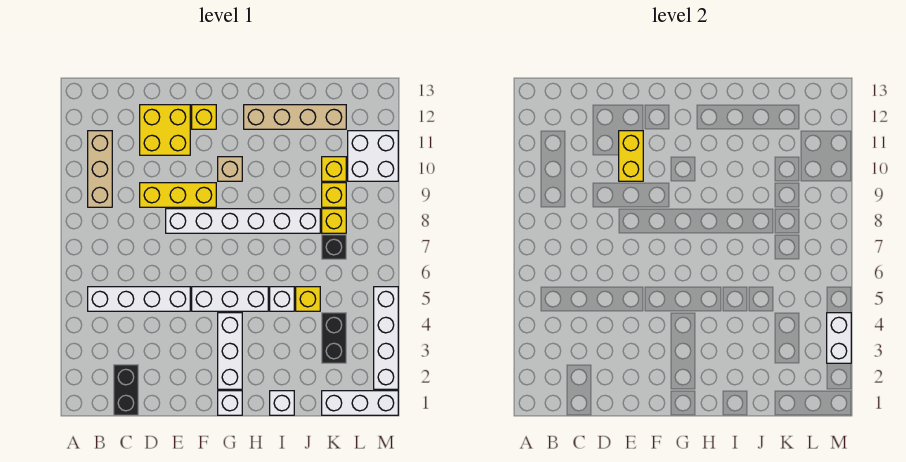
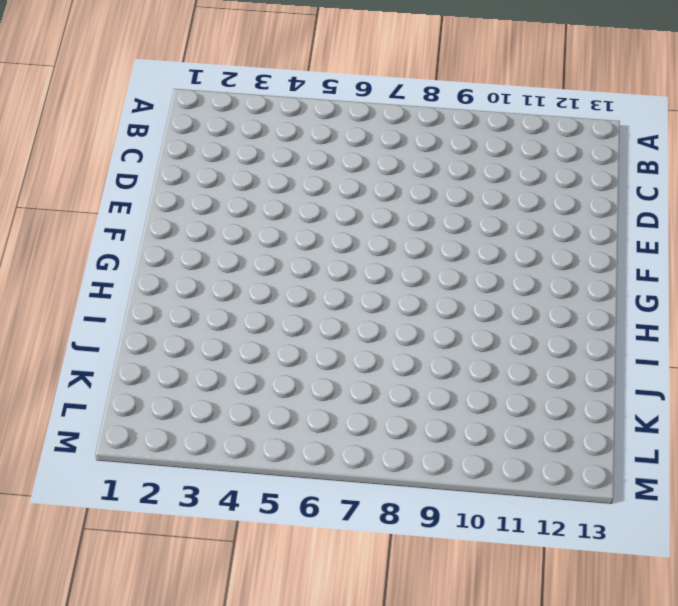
none -> white 1x4 brick [88,287,190,311]
none -> tan 1x3 brick [88,131,112,207]
none -> black 1x2 brick [114,365,138,415]

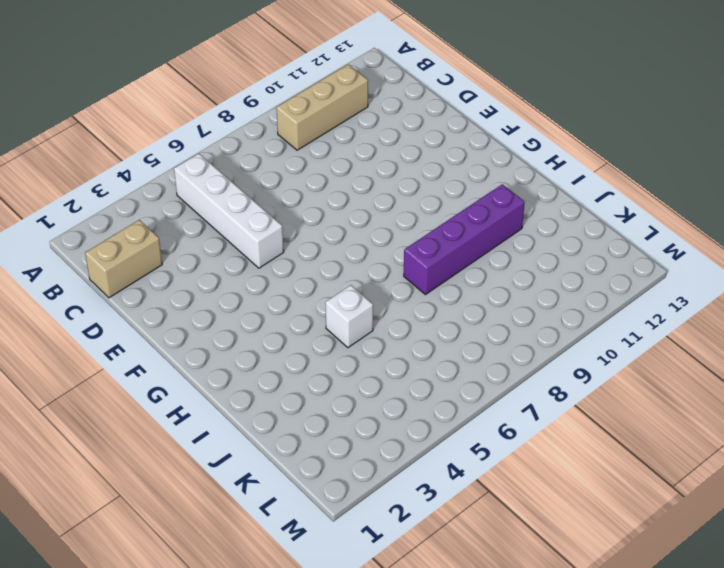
tan 1x2 brick [85,220,162,298] -> black 1x2 brick [114,365,138,415]
purple 1x4 brick [404,184,525,295] -> white 1x6 brick [166,209,320,233]
none -> yellow 1x3 brick [140,183,216,207]
none -> yellow 2x2 brick [140,105,190,155]
none -> white 1x3 brick [192,287,268,311]

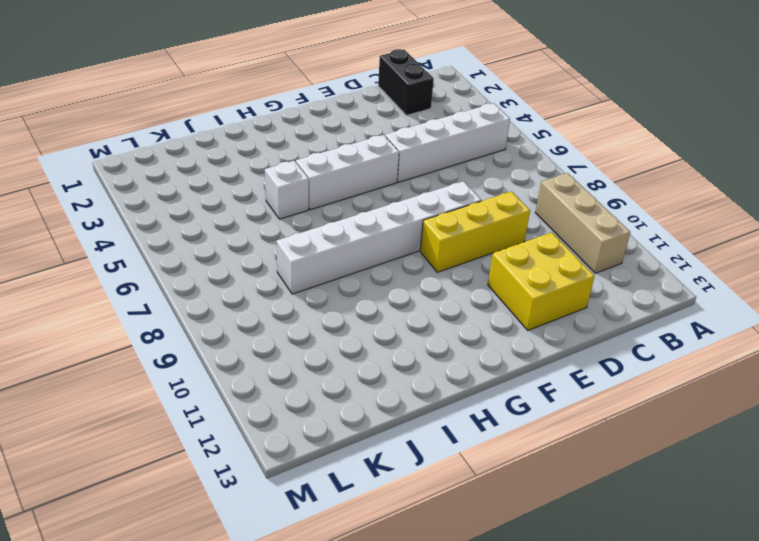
none -> yellow 1x1 brick [192,105,216,129]
none -> white 1x1 brick [218,391,242,415]
none -> white 1x3 brick [218,313,242,389]

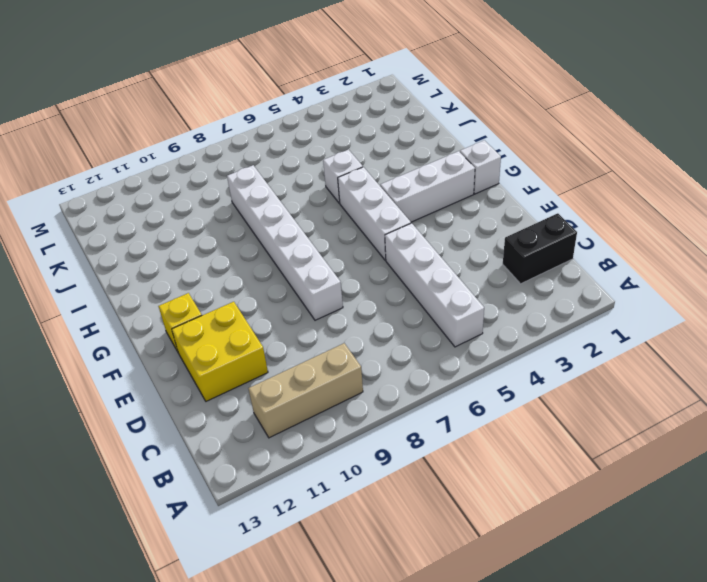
none -> yellow 1x3 brick [140,183,216,207]
none -> tan 1x1 brick [218,157,242,181]
none -> tan 1x4 brick [244,105,346,129]

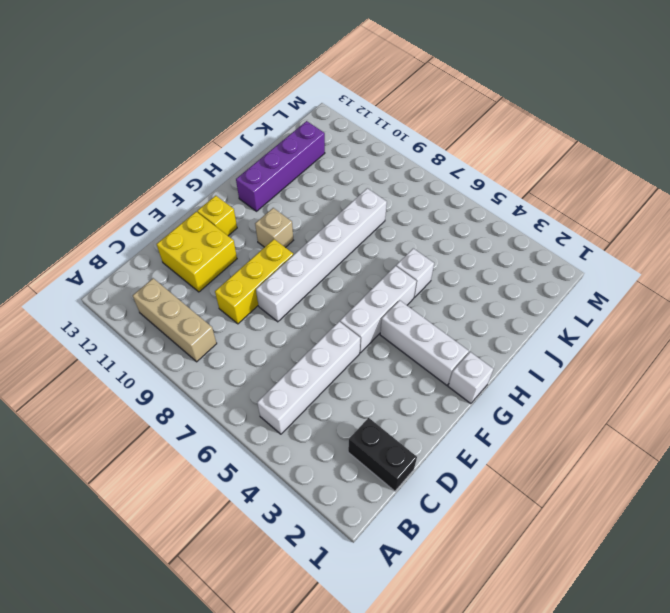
purple 1x4 brick [236,121,325,211] -> tan 1x4 brick [244,105,346,129]
none -> white 1x1 brick [270,391,294,415]
none -> yellow 1x1 brick [296,287,320,311]
none -> white 1x3 brick [322,391,398,415]

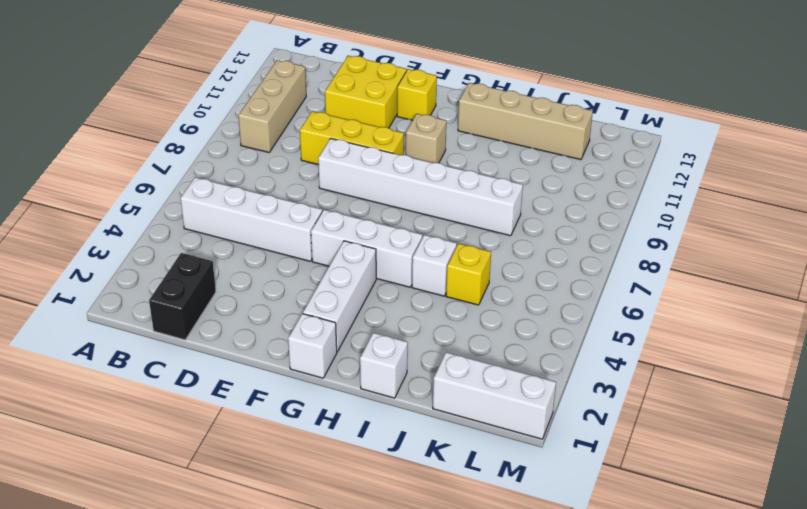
none -> black 1x2 brick [322,313,346,363]
none -> black 1x1 brick [322,235,346,259]
none -> yellow 1x1 brick [322,209,346,233]

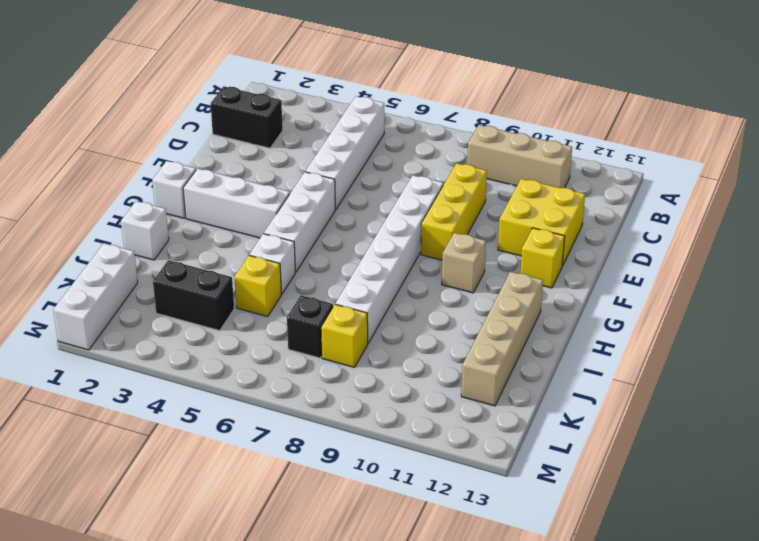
none -> yellow 1x1 brick [322,183,346,207]
none -> yellow 1x1 brick [322,157,346,181]
none -> white 2x2 brick [348,131,398,181]

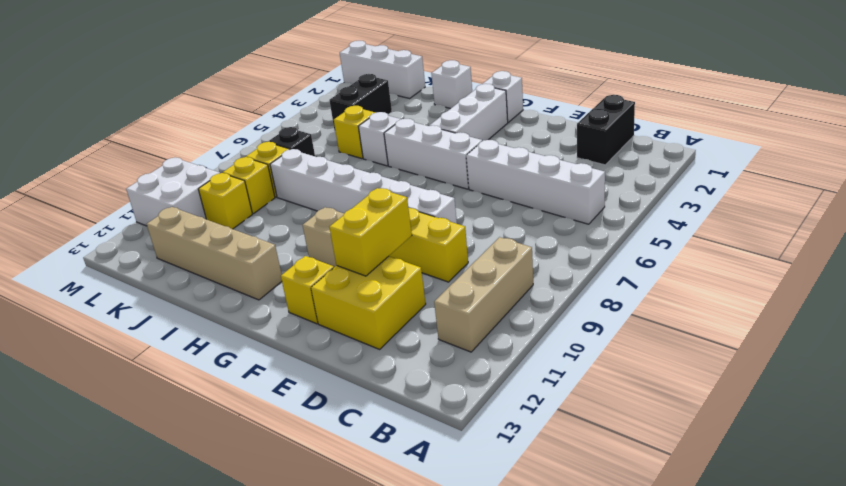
none -> white 1x4 brick [374,287,398,389]
none -> white 1x2 brick [827,313,851,363]

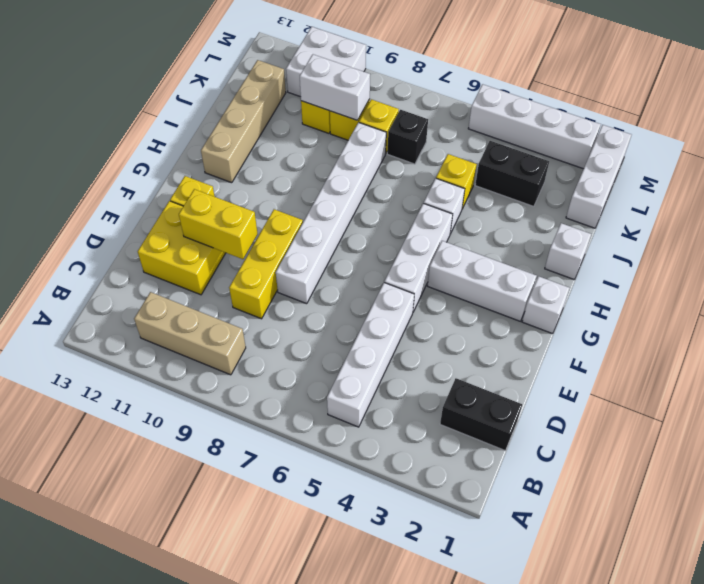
white 1x2 brick [300,54,370,120] -> white 1x2 brick moved to [827,313,851,363]
none -> tan 1x1 brick [218,157,242,181]

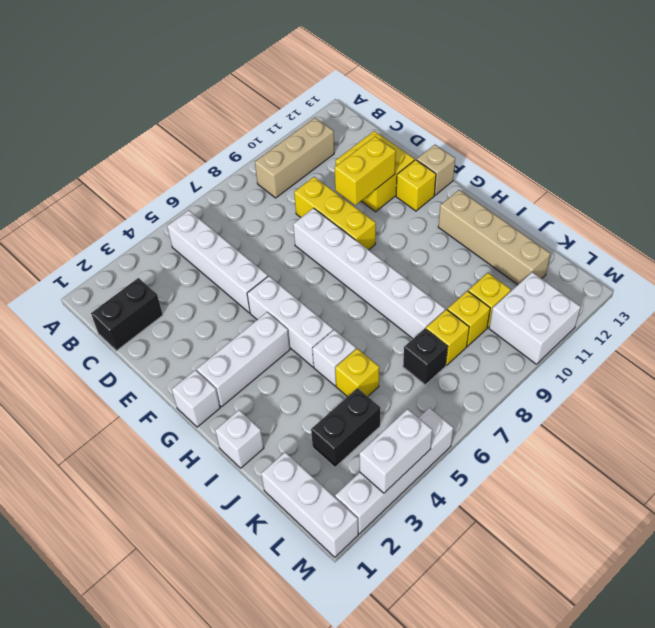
tan 1x1 brick [417,145,455,195] -> tan 1x1 brick moved to [218,157,242,181]

